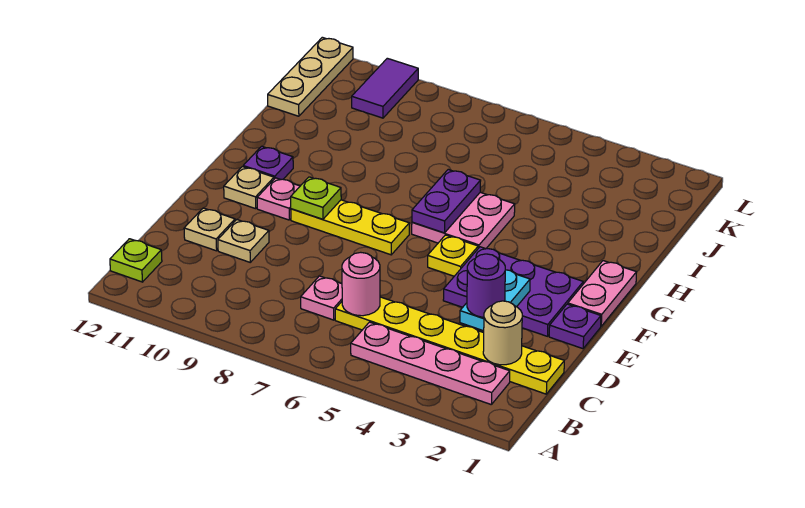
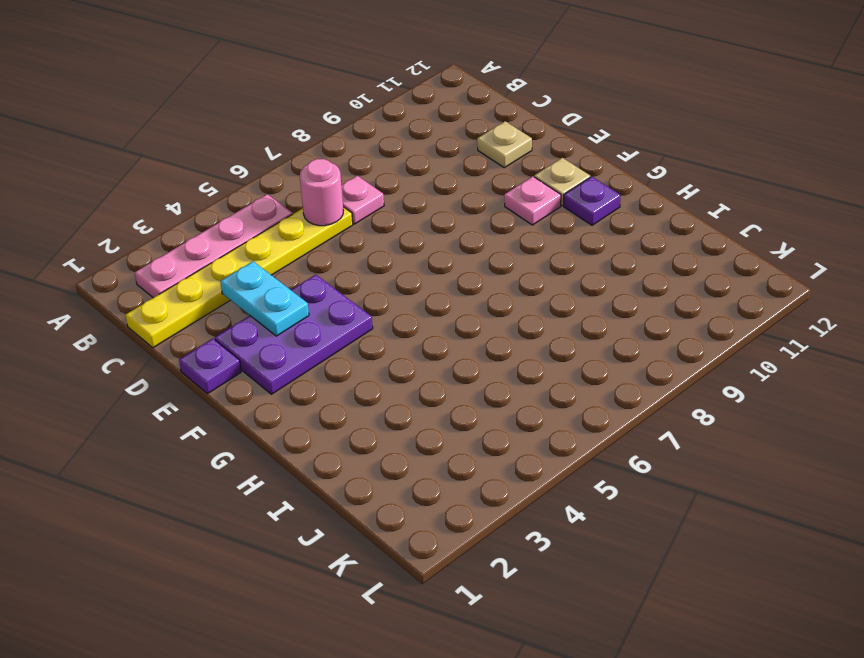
none -> lime 1x1 plate [110,239,162,282]
none -> tan 1x1 plate [218,220,269,262]
none -> pink 1x2 plate [568,261,637,326]

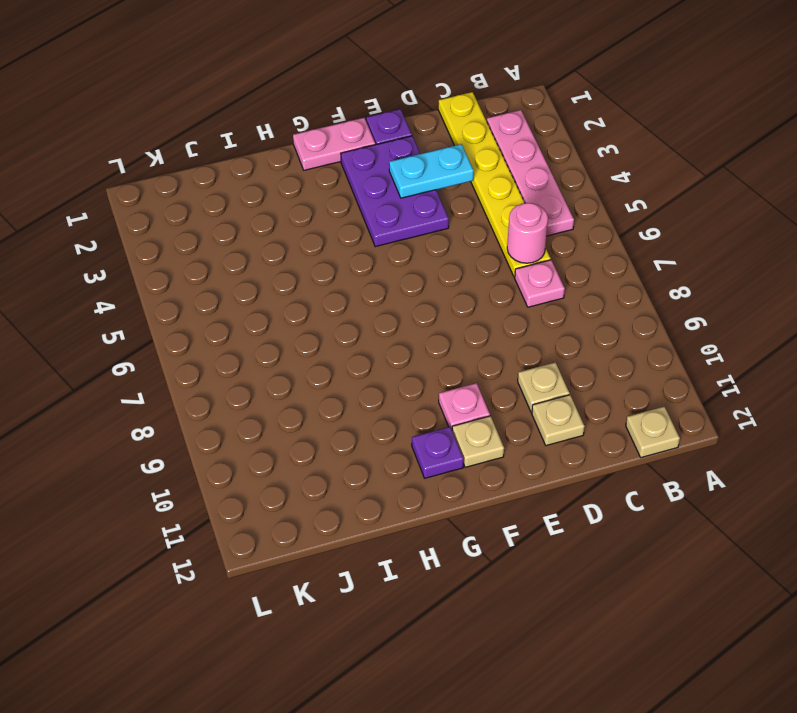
tan 1x1 plate [626,407,680,458] -> lime 1x1 plate [110,239,162,282]
none -> yellow 1x1 plate [428,235,478,276]
none -> yellow 1x3 plate [291,200,409,255]
none -> pink 2x2 plate [412,192,515,249]

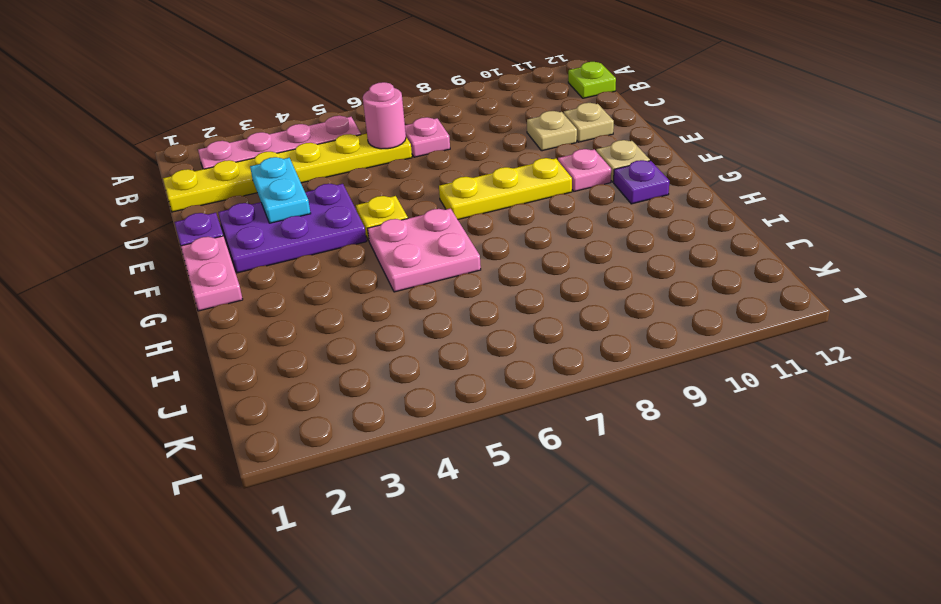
none -> tan 1x3 plate [268,37,353,116]
none -> purple 1x2 tile [352,58,418,118]
none -> tan 1x1 round brick [483,301,522,365]

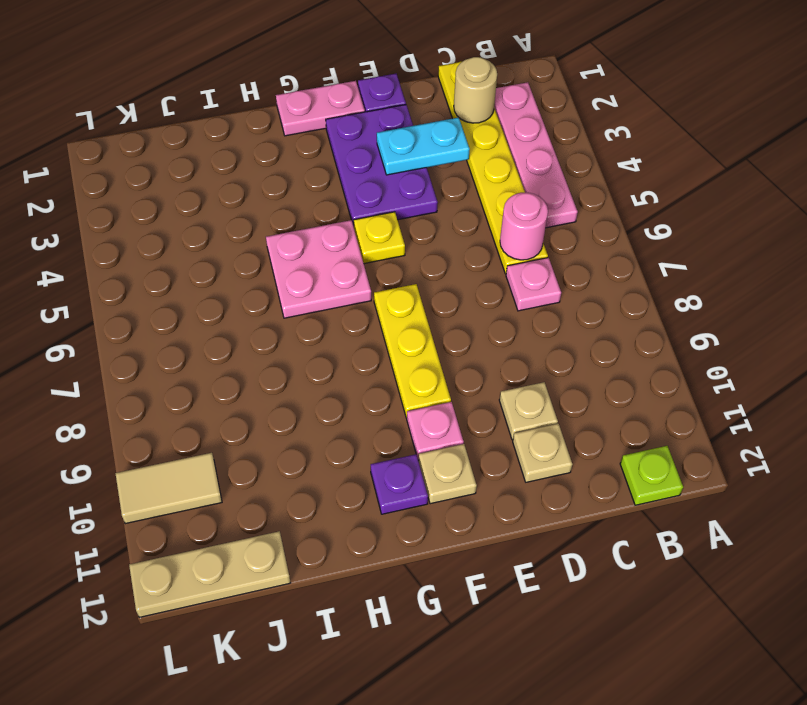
tan 1x2 tile [115,453,222,524] -> purple 1x2 tile [352,58,418,118]
none -> lime 1x1 plate [291,177,341,219]
none -> purple 1x2 plate [412,170,481,233]
none -> purple 1x1 round brick [467,254,505,317]

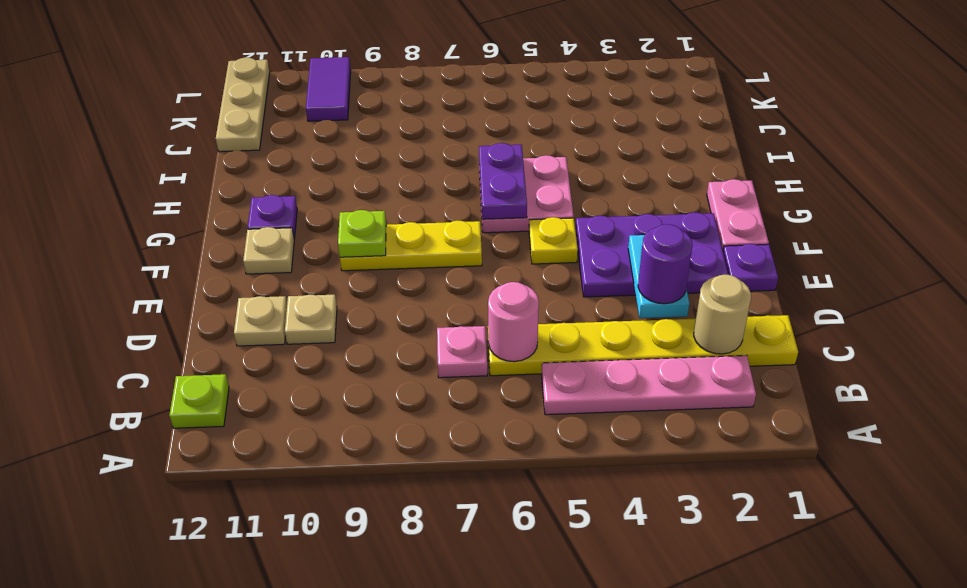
none -> pink 1x1 plate [257,178,300,220]

